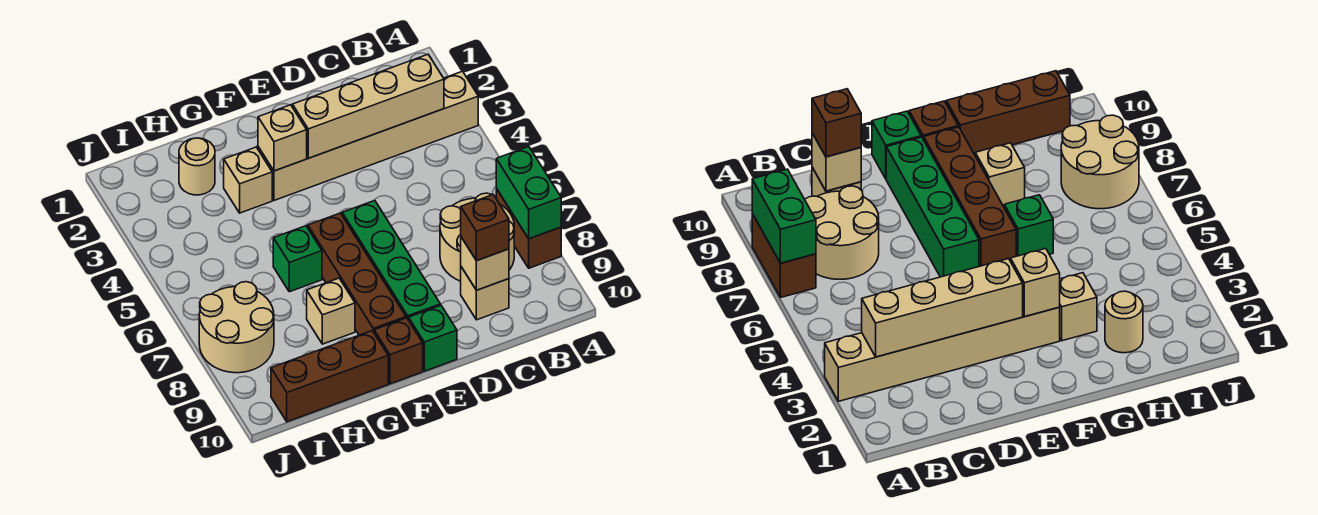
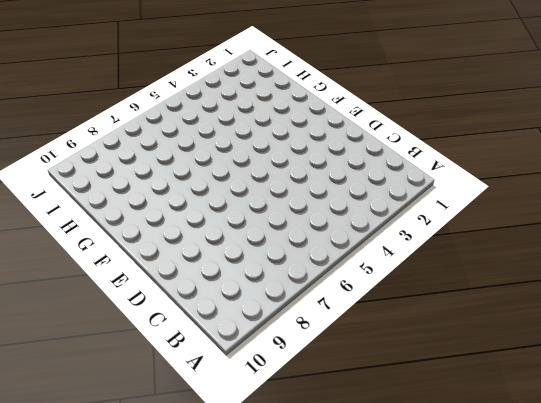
none -> tan 1x6 brick [258,71,478,200]
none -> brown 1x2 brick [496,189,561,268]
none -> tan 2x2 round brick [440,193,514,281]

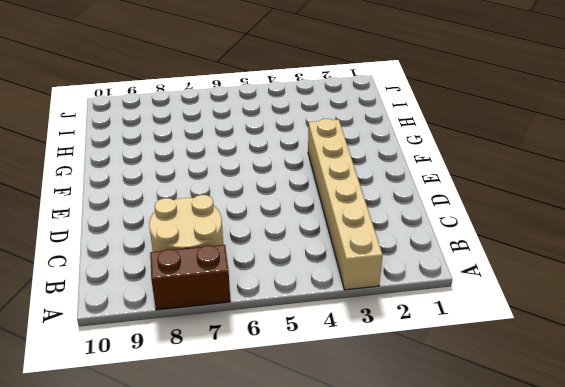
none -> tan 1x1 brick [461,267,509,320]
none -> green 1x4 brick [342,200,440,319]
none -> green 1x1 brick [408,305,457,371]

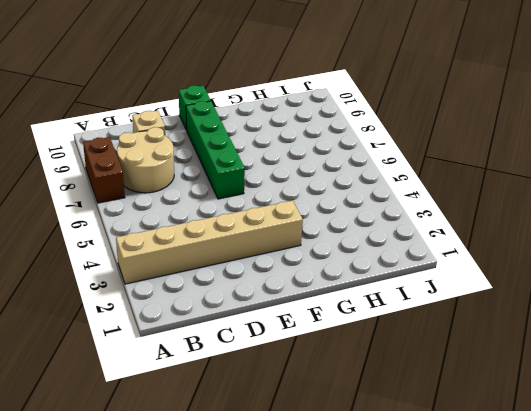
none -> brown 1x4 brick [308,213,406,335]
none -> brown 1x1 brick [374,318,423,384]
none -> tan 1x1 brick [224,147,272,213]

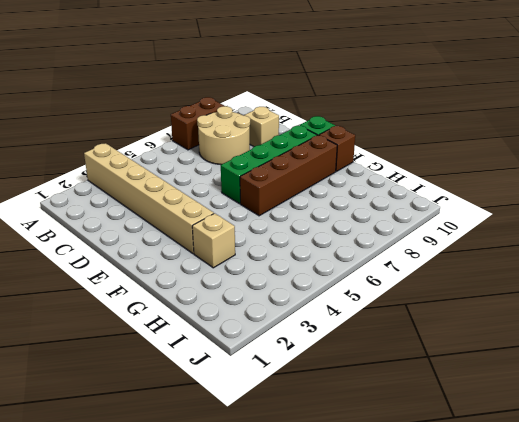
none -> green 1x1 brick [273,226,322,292]
none -> tan 1x1 brick [307,278,355,344]
none -> brown 1x3 brick [271,331,388,422]

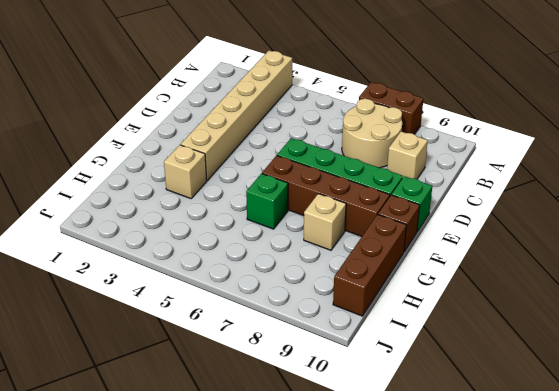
none -> tan 1x1 round brick [179,138,215,195]
none -> tan 2x2 round brick [199,282,274,373]
none -> green 1x2 brick [496,147,561,239]

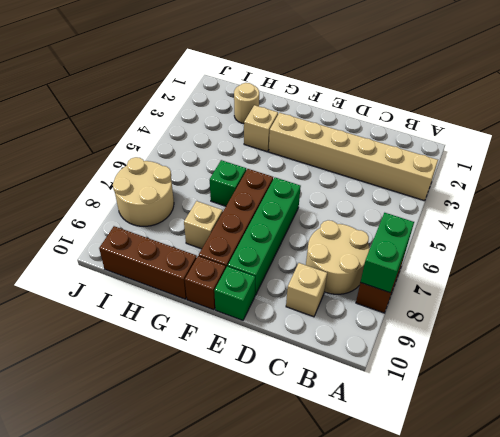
none -> tan 1x4 brick [292,54,444,158]
none -> tan 1x1 brick [461,237,509,290]
none -> tan 1x1 brick [258,105,307,171]

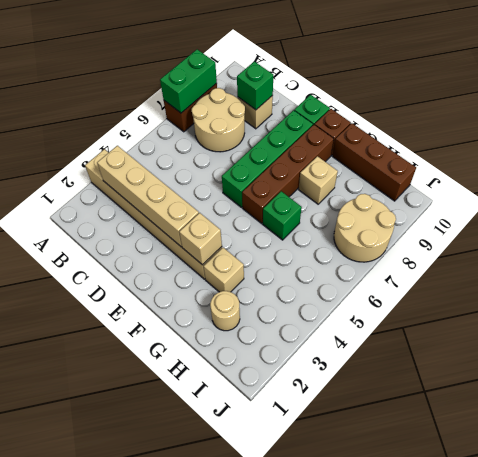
green 1x1 brick [237,61,273,110] -> tan 1x1 brick [461,237,509,290]
none -> brown 1x1 brick [461,195,509,261]

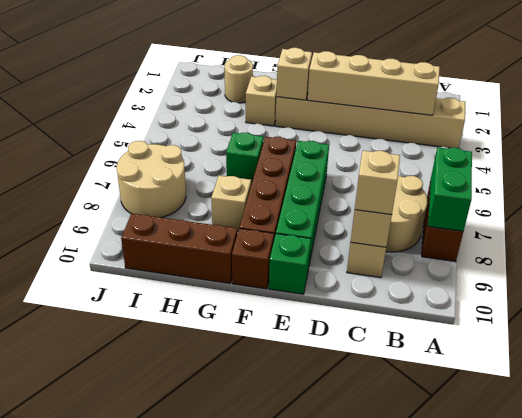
tan 1x1 brick [355,150,400,215] -> brown 1x1 brick [461,195,509,261]

